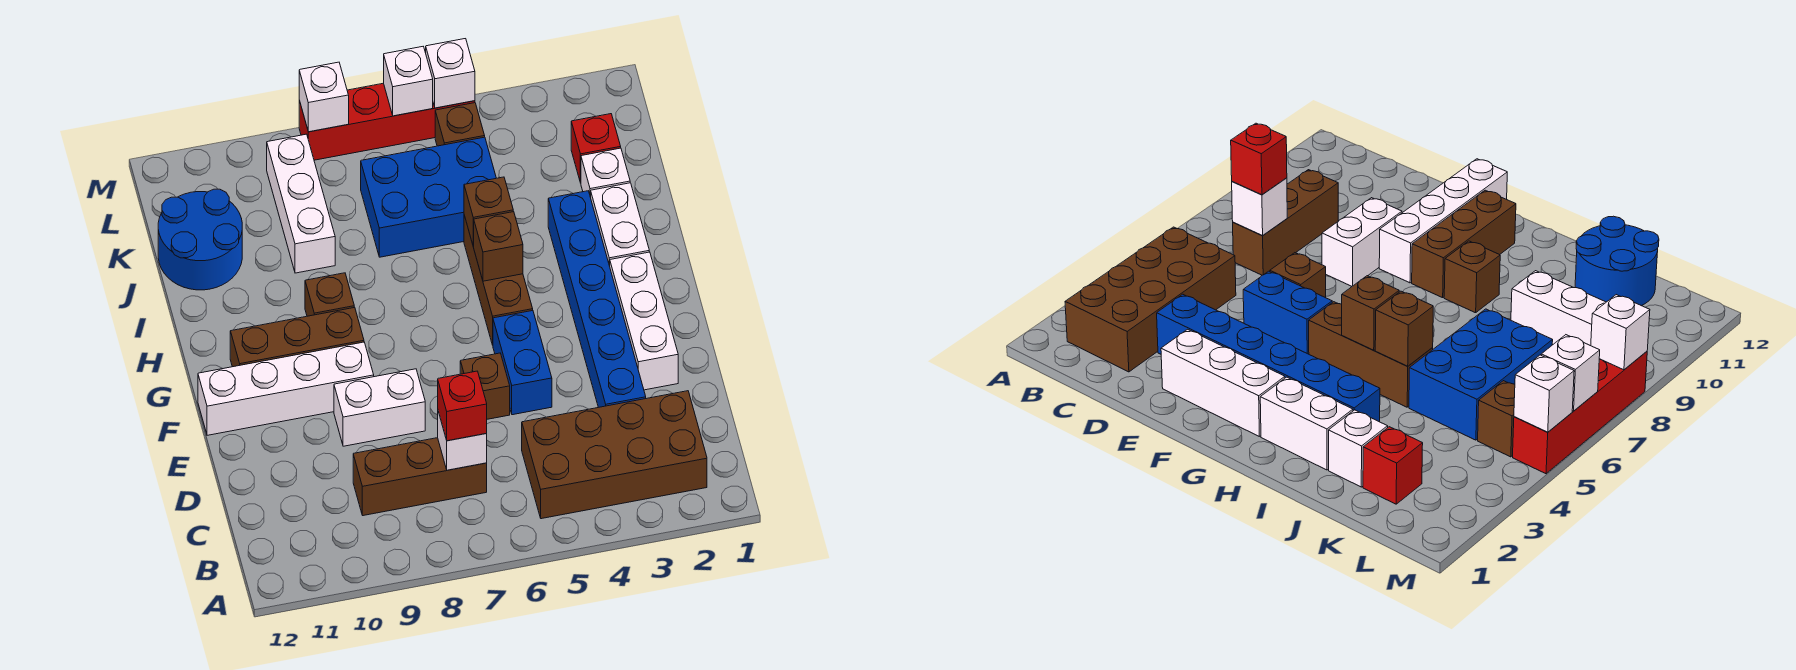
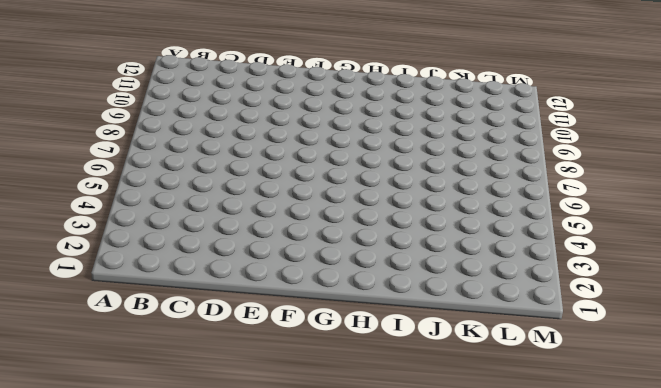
none -> brown 2x4 brick [522,391,707,519]
none -> brown 1x3 brick [353,438,487,516]
none -> blue 1x6 brick [548,191,646,407]

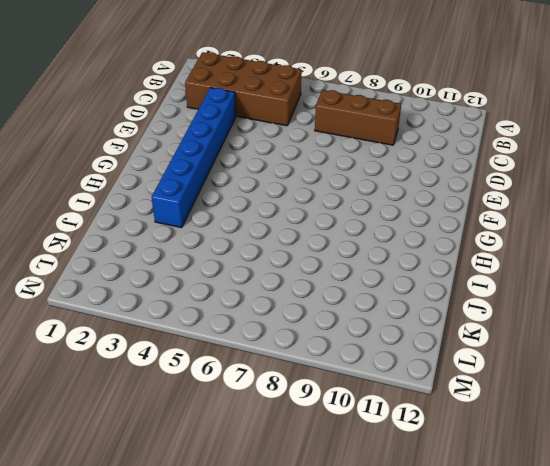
none -> white 1x3 brick [610,252,678,390]
none -> blue 1x2 brick [493,311,552,415]
none -> brown 1x1 brick [460,353,510,419]

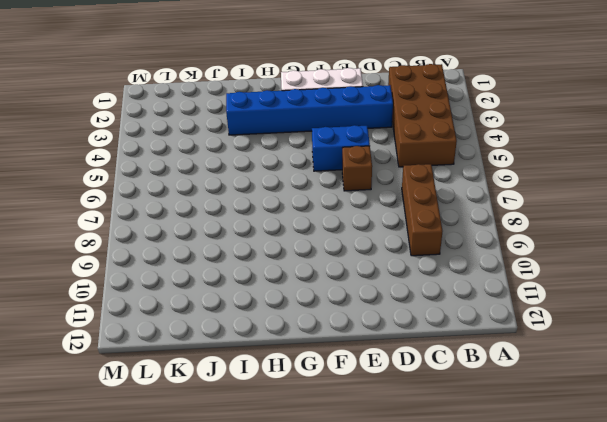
none -> white 1x2 brick [334,369,425,446]
none -> white 1x4 brick [198,342,374,435]
none -> brown 1x3 brick [464,215,533,345]

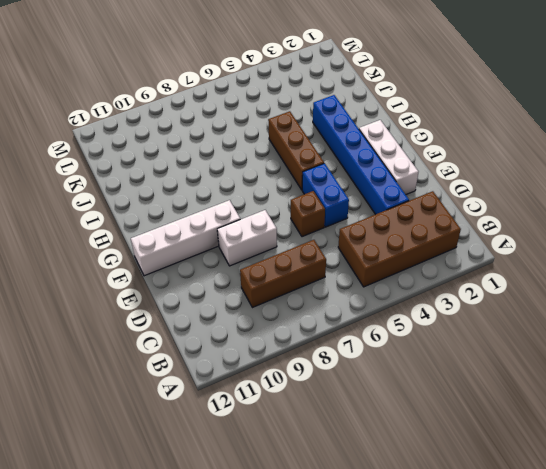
none -> brown 1x3 brick [230,307,364,367]
none -> white 1x2 brick [591,183,649,266]
none -> brown 1x1 brick [305,273,354,316]

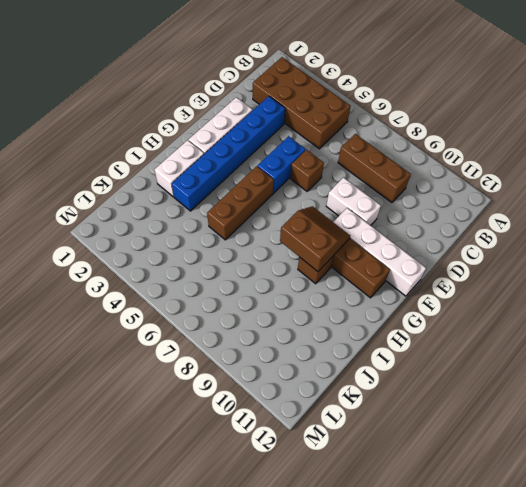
brown 2x2 slope [280,206,350,272] -> none
none -> white 1x1 brick [581,148,630,197]
none -> blue 2x3 brick [361,137,496,257]
none -> white 1x3 brick [267,134,335,273]

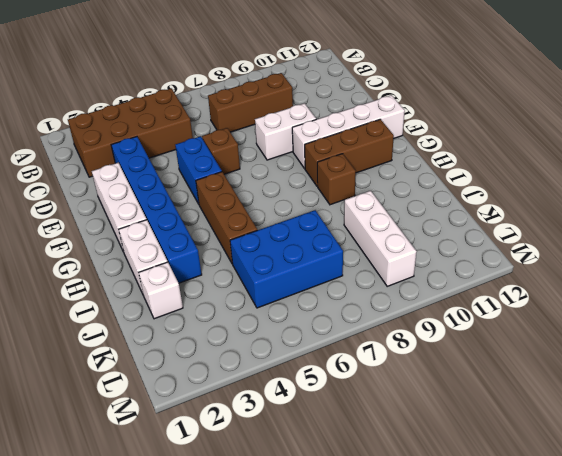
none -> blue 2x2 round brick [158,189,242,290]
none -> red 1x1 brick [571,114,621,183]
none -> brown 1x1 brick [435,103,485,146]

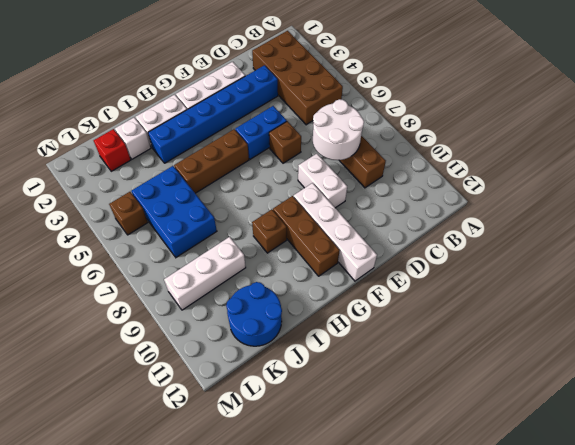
white 2x2 round brick [313,99,364,160] -> white 1x1 brick [438,412,487,470]
none -> red 1x4 brick [299,83,475,160]
none -> brown 1x1 brick [473,212,523,281]
none -> brown 1x1 brick [464,177,513,246]

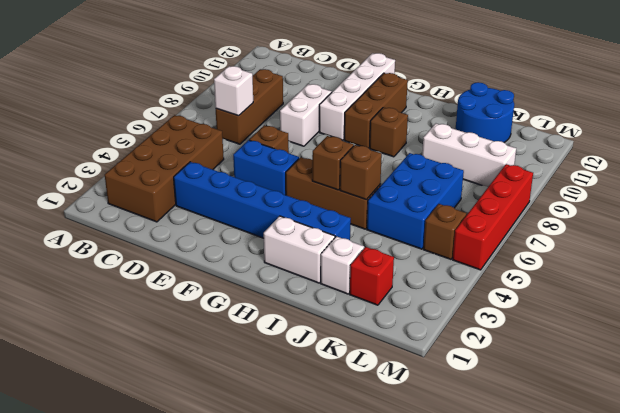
none -> white 1x3 brick [610,252,678,390]
none -> white 1x1 brick [426,39,475,108]
none -> white 1x1 brick [384,47,433,116]

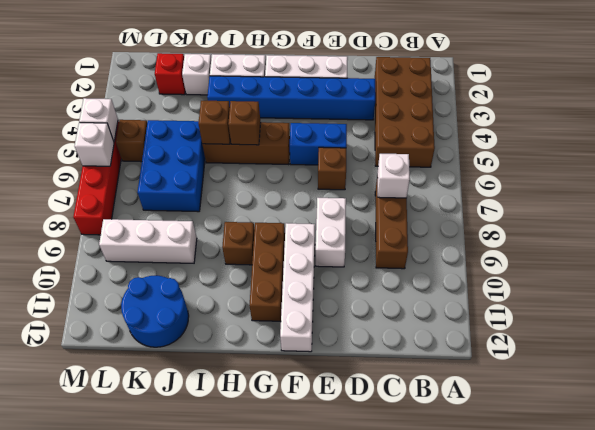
none -> white 1x1 brick [299,62,349,132]
none -> red 1x1 brick [438,371,487,441]

